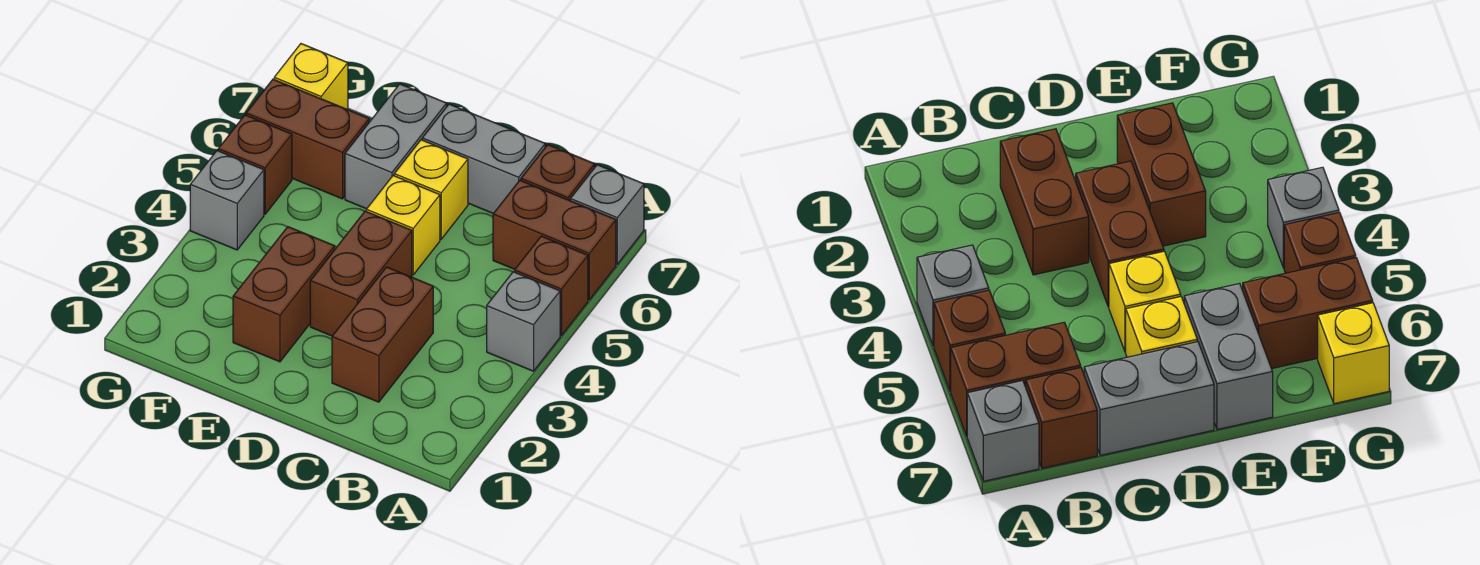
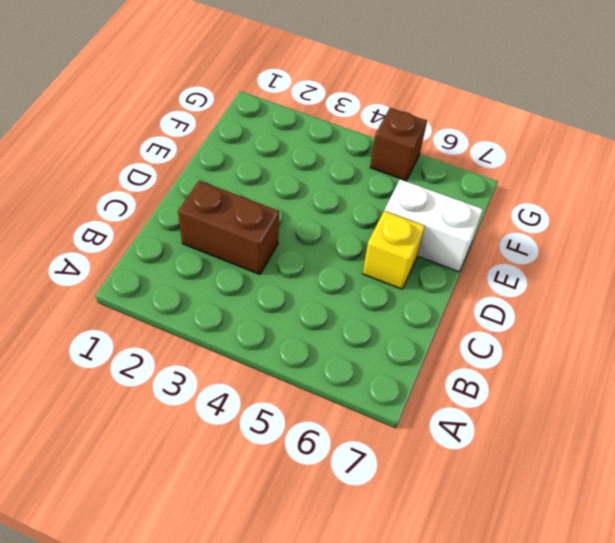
white 1x2 brick [385,179,483,272] -> grey 1x2 brick [345,84,447,209]
none -> grey 1x1 brick [487,272,560,371]
none -> brown 1x1 brick [515,236,588,336]
none -> brown 1x2 brick [493,180,616,300]

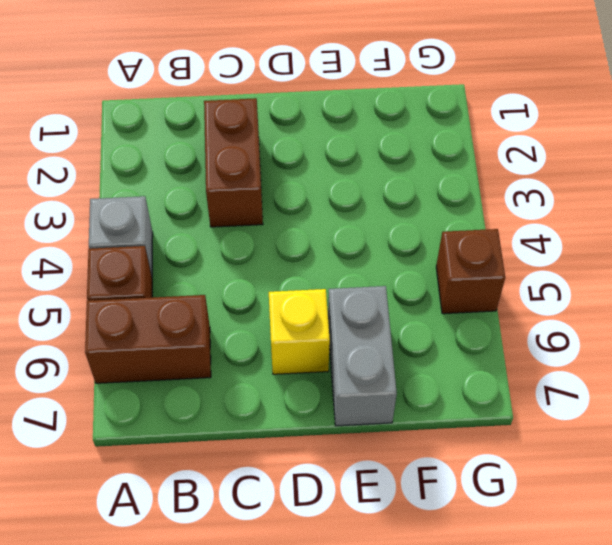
none -> grey 1x1 brick [570,165,644,264]
none -> brown 1x1 brick [521,145,595,200]
none -> grey 1x2 brick [422,104,545,214]

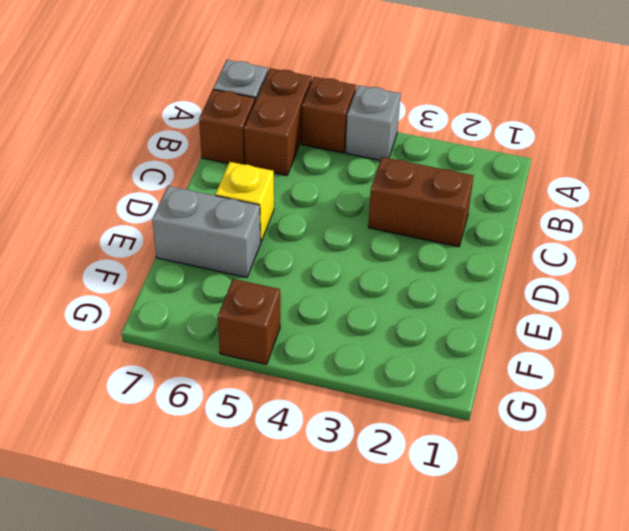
none -> grey 1x2 brick [422,104,545,214]
none -> brown 1x2 brick [310,211,412,336]
none -> yellow 1x1 brick [366,176,440,275]

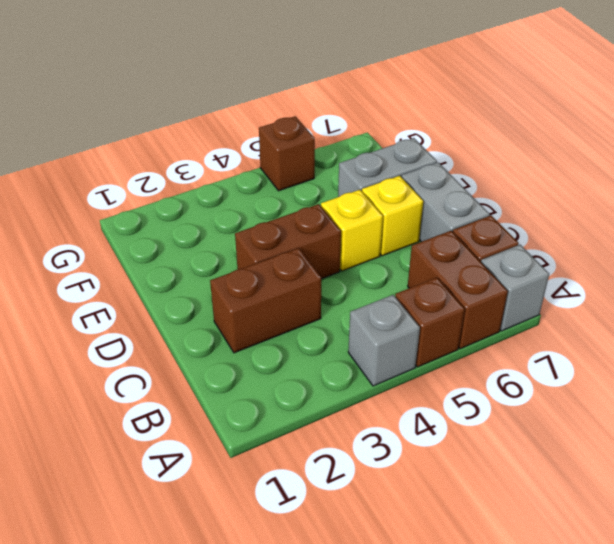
none -> brown 1x2 brick [233,227,335,362]
none -> brown 1x2 brick [246,79,369,199]
none -> grey 1x1 brick [190,151,264,250]

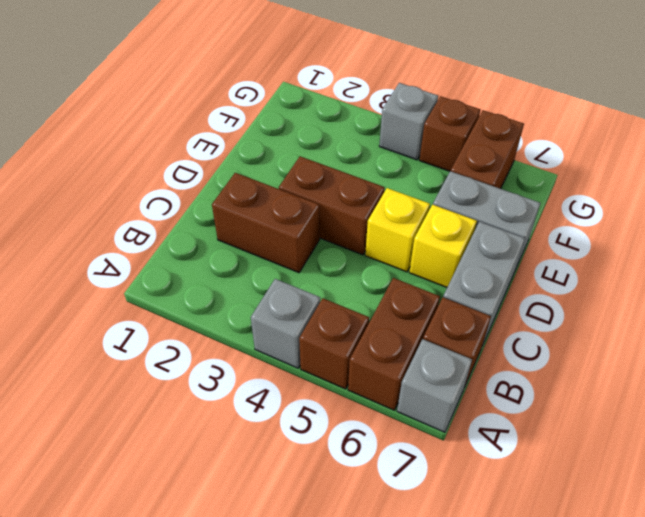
none -> brown 1x2 brick [233,227,335,362]
none -> yellow 1x1 brick [274,44,348,110]

